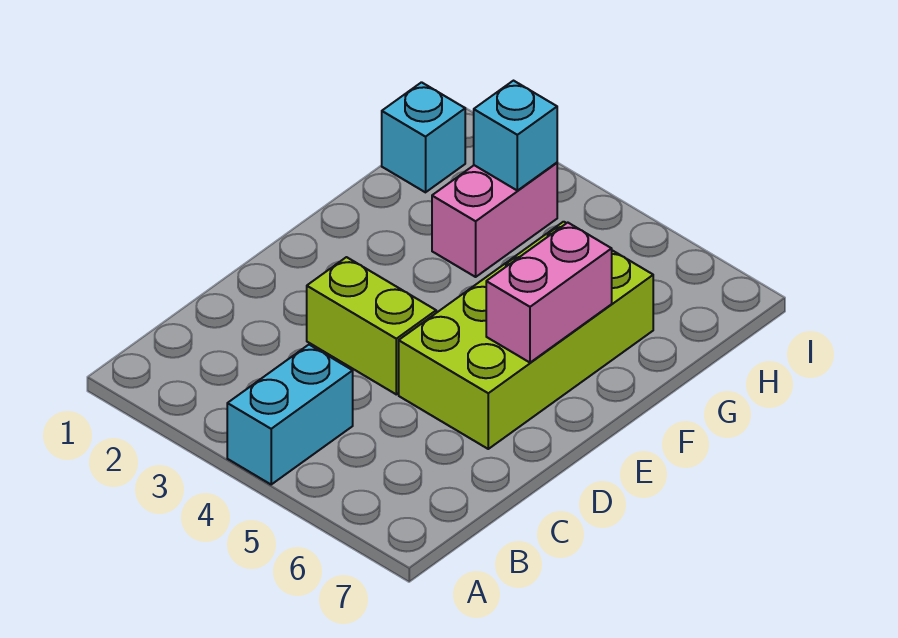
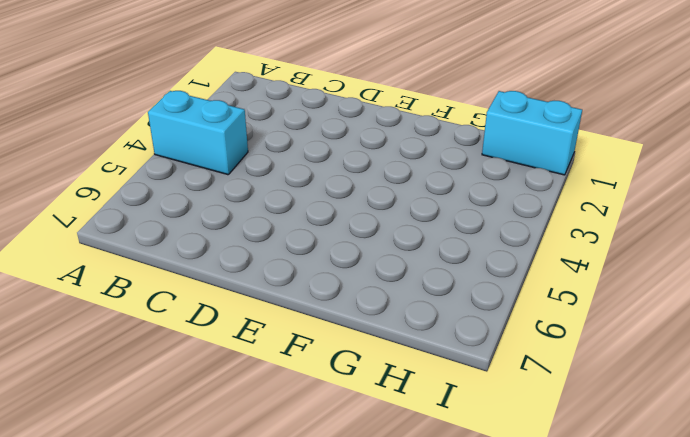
cyan 1x2 brick [482,91,582,175] -> cyan 1x1 brick [382,82,465,192]
none -> lime 1x2 brick [307,257,436,394]
none -> lime 2x4 brick [399,222,653,449]

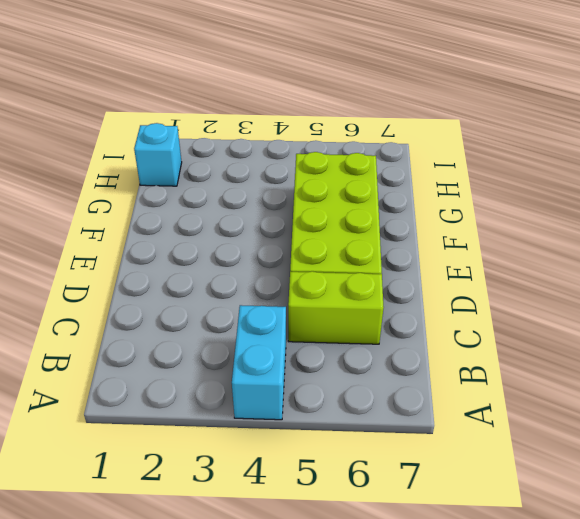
lime 1x2 brick [288,271,384,344] -> lime 1x2 brick moved to [307,257,436,394]
none -> pink 1x2 brick [432,163,557,277]
none -> pink 1x2 brick [486,223,612,363]

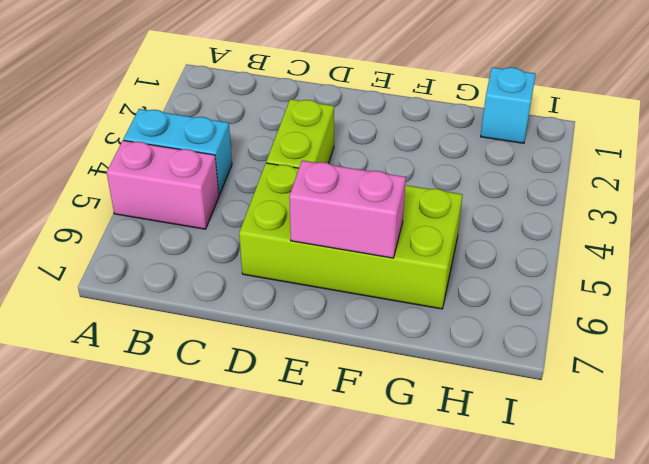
pink 1x2 brick [107,140,219,229] -> pink 1x2 brick moved to [432,163,557,277]
none -> cyan 1x1 brick [474,81,557,191]

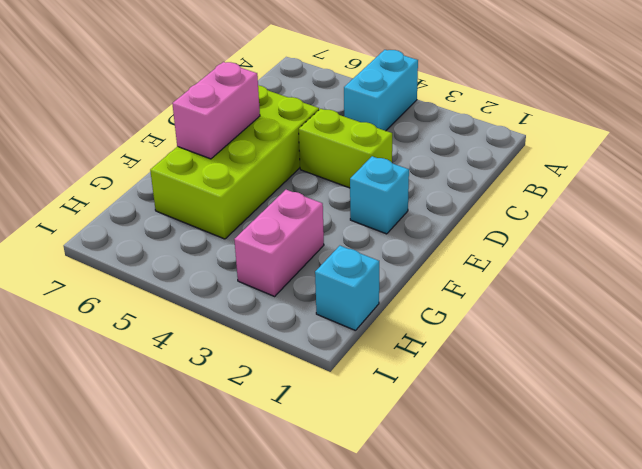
cyan 1x1 brick [350,156,409,234] -> cyan 1x1 brick moved to [474,81,557,191]

